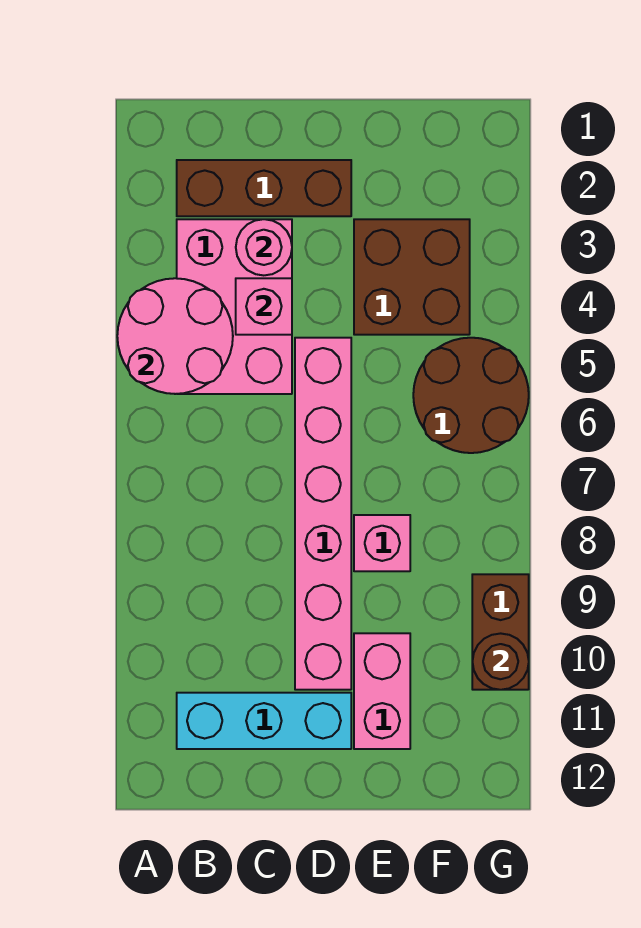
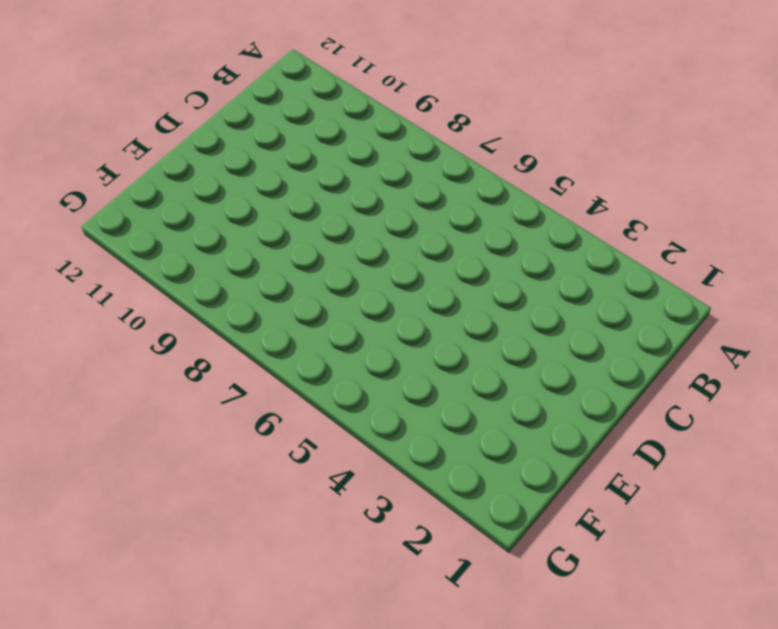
none -> brown 1x3 brick [177,160,351,216]
none -> pink 2x3 brick [177,219,292,394]
none -> cyan 1x3 brick [177,693,351,749]

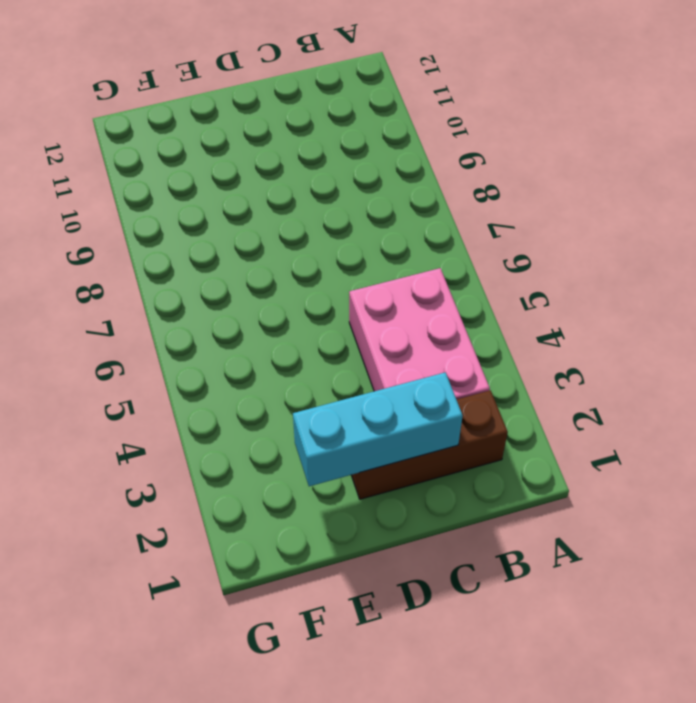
cyan 1x3 brick [293,372,463,486] -> cyan 1x3 brick moved to [177,693,351,749]
none -> pink 1x6 brick [295,338,351,690]
none -> brown 2x2 brick [354,219,470,335]
none -> pink 1x1 brick [354,515,410,571]

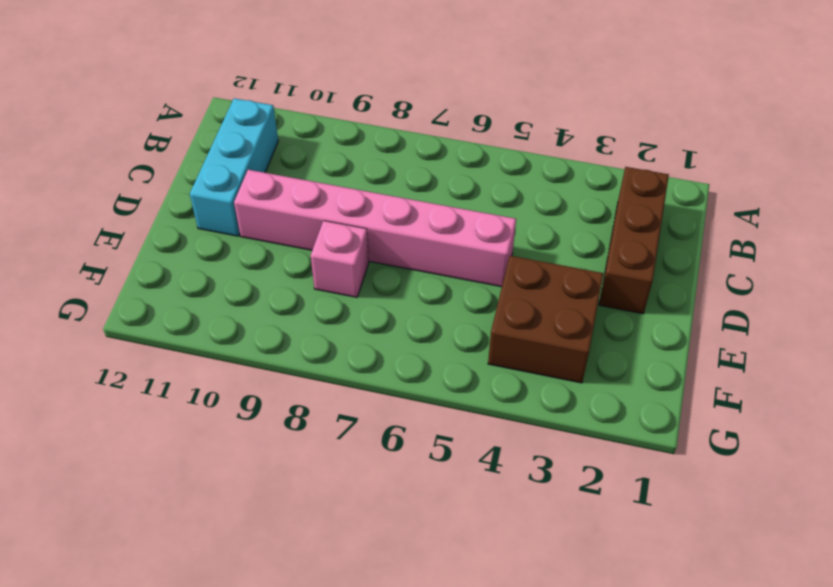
none -> pink 2x3 brick [177,219,292,394]
none -> pink 1x2 brick [354,633,410,749]
none -> brown 2x2 round brick [413,338,529,453]

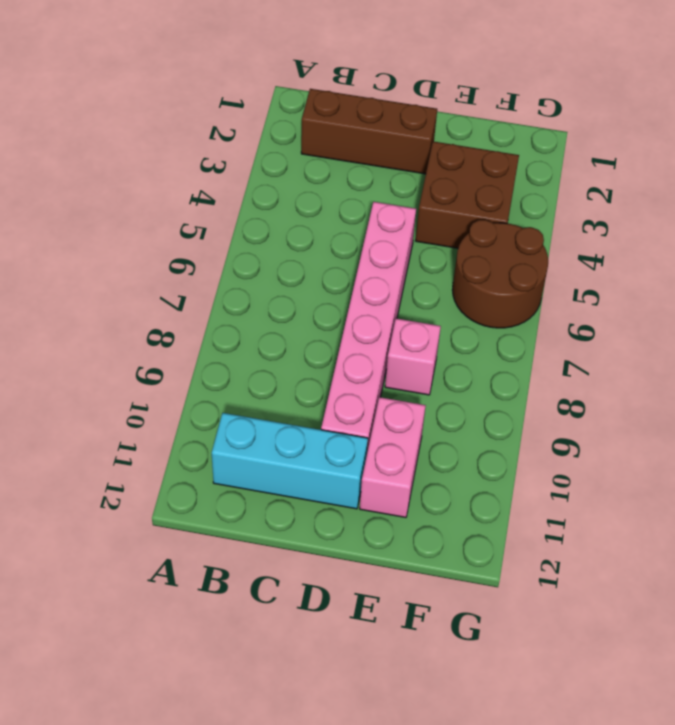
none -> pink 2x3 brick [177,219,292,394]
none -> brown 1x2 brick [472,574,529,690]
none -> pink 2x2 round brick [117,278,233,394]

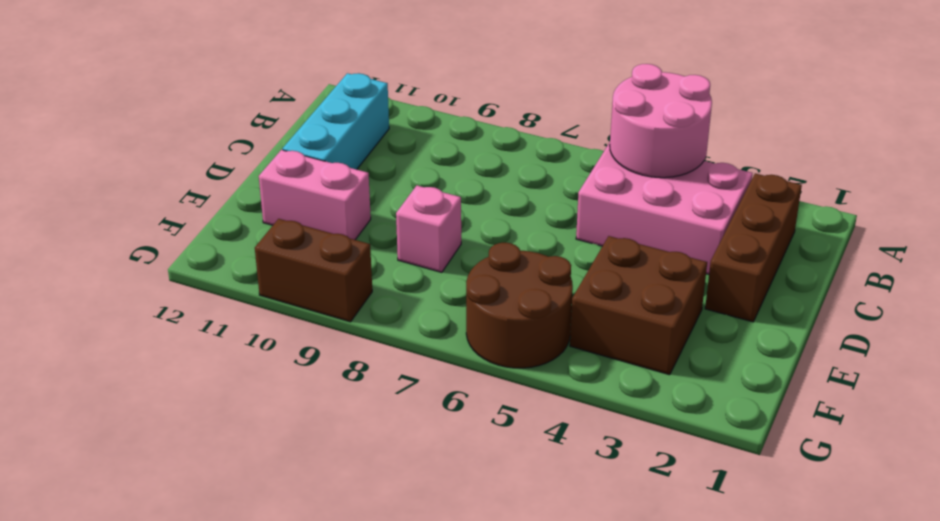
none -> pink 1x6 brick [295,338,351,690]
none -> pink 1x1 round brick [236,219,292,275]
none -> pink 1x1 brick [236,278,292,335]

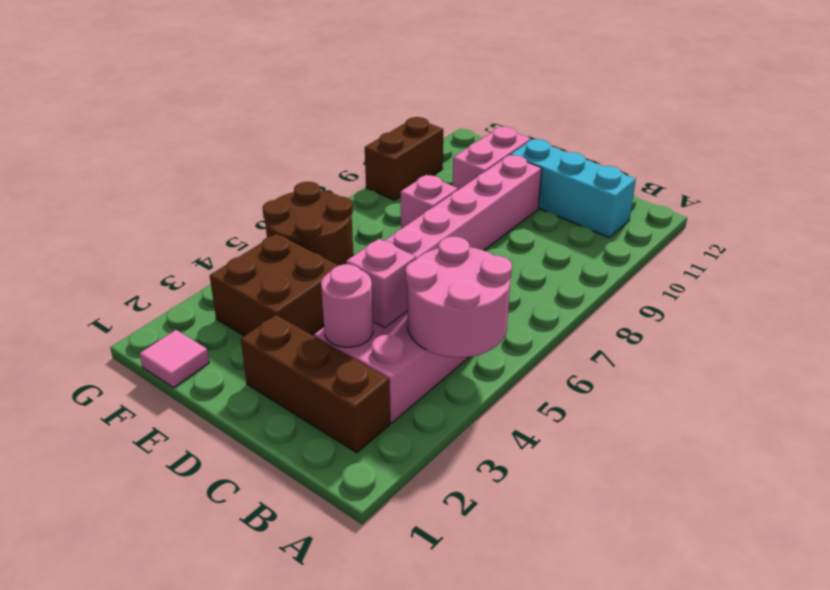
pink 1x1 tile [140,330,209,388] -> none
none -> brown 1x1 round brick [472,633,529,690]

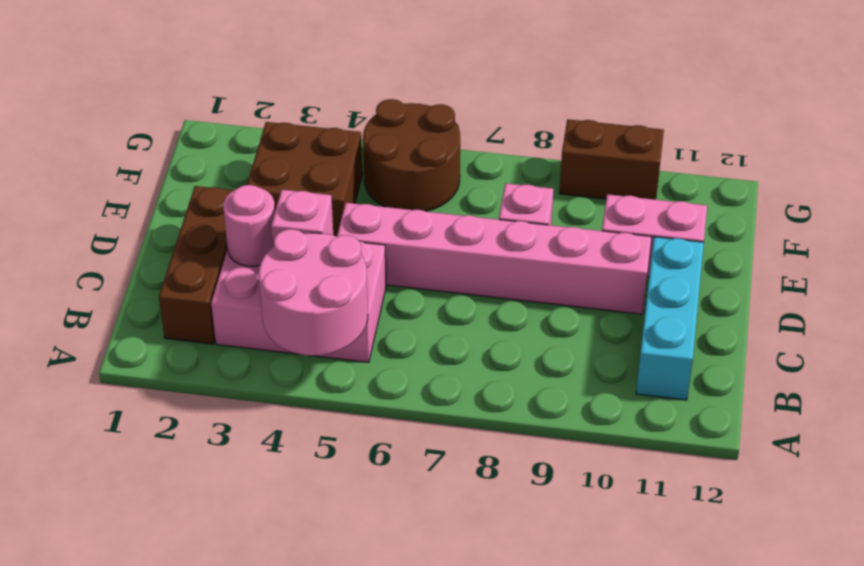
none -> brown 1x1 round brick [472,633,529,690]

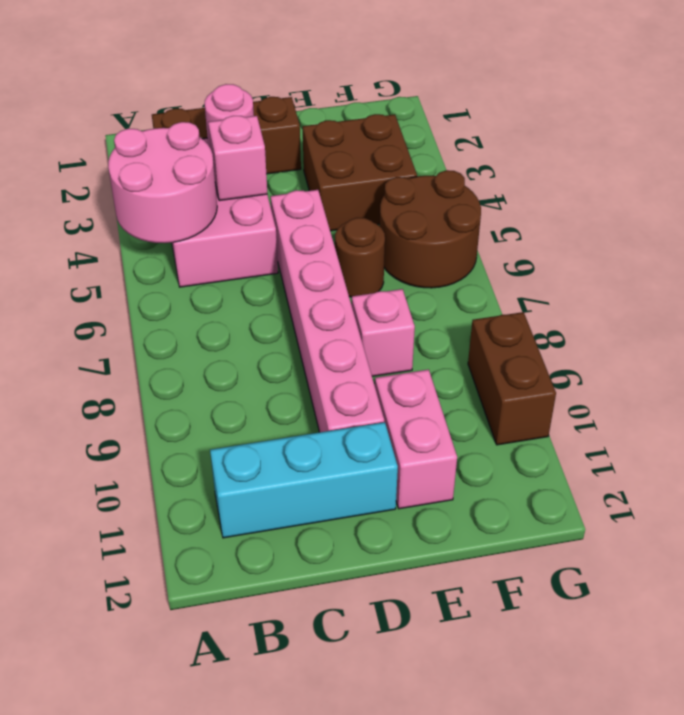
brown 1x1 round brick [335,218,385,297] -> brown 1x1 round brick moved to [472,633,529,690]

